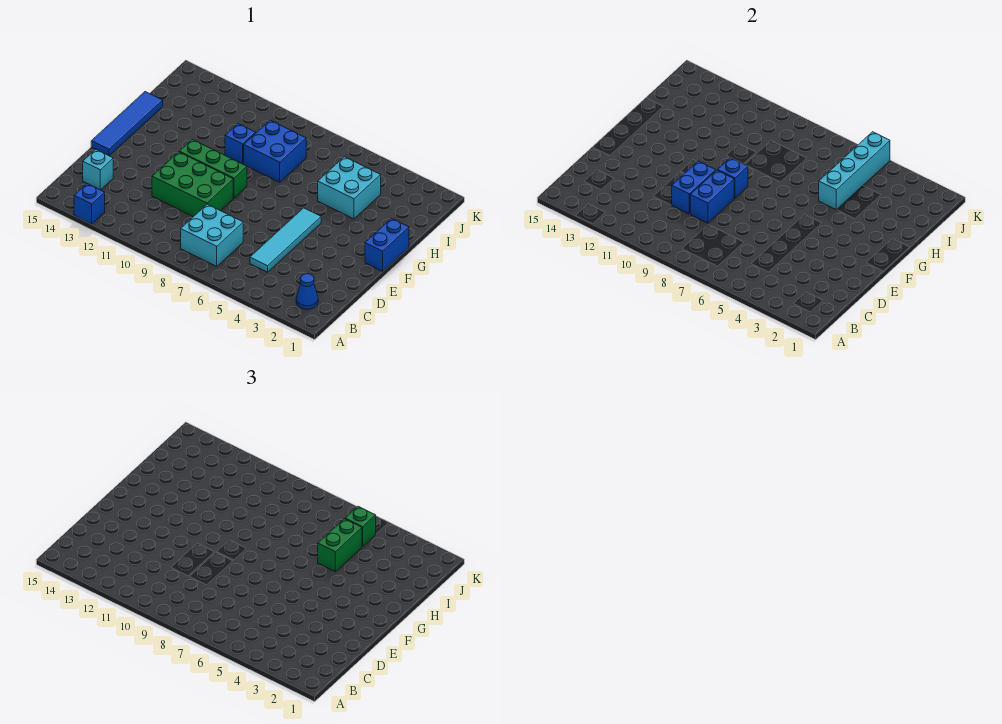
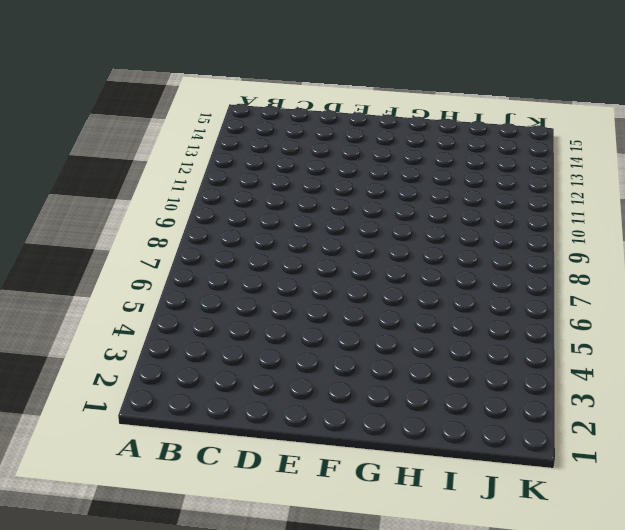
none -> blue 1x1 brick [74,184,105,224]
none -> blue 1x1 cone [296,274,318,309]
none -> cyan 2x2 brick [181,204,243,266]

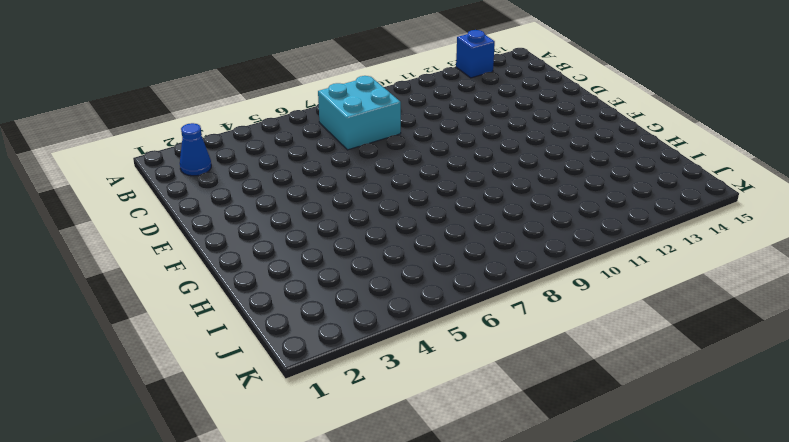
none -> cyan 1x4 tile [250,208,321,272]
none -> cyan 1x1 brick [83,149,113,190]
none -> green 2x3 brick [152,152,233,217]

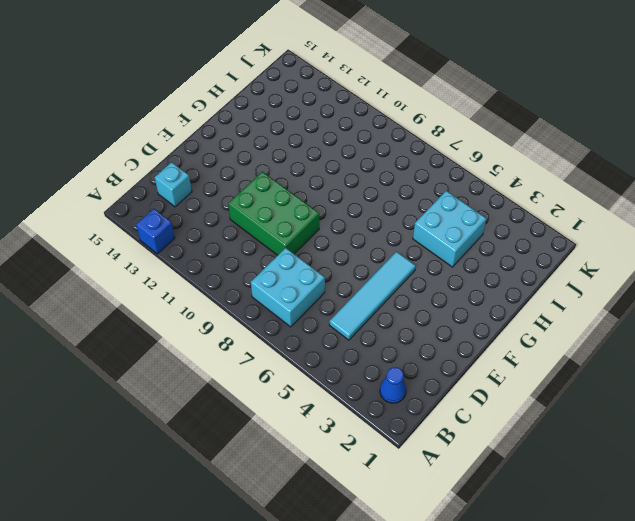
none -> blue 1x4 tile [91,92,163,156]
none -> blue 1x2 brick [365,218,409,271]
none -> green 1x3 brick [179,139,247,198]

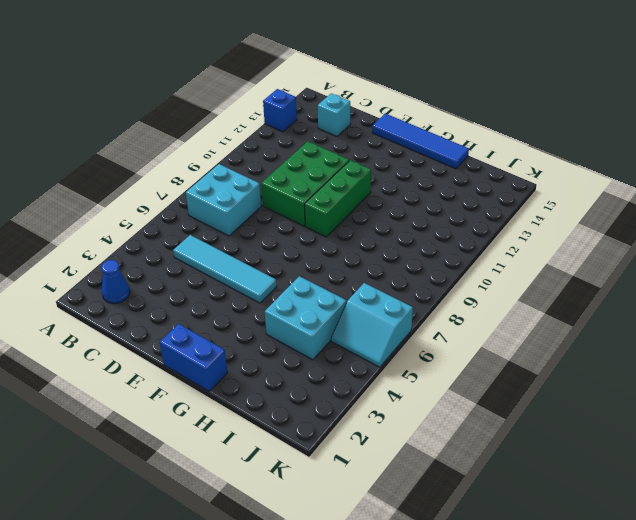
cyan 2x2 slope [331,283,413,367] -> none
none -> blue 2x2 brick [244,120,306,182]
none -> blue 1x1 brick [225,124,256,164]
none -> blue 1x2 brick [690,170,734,223]

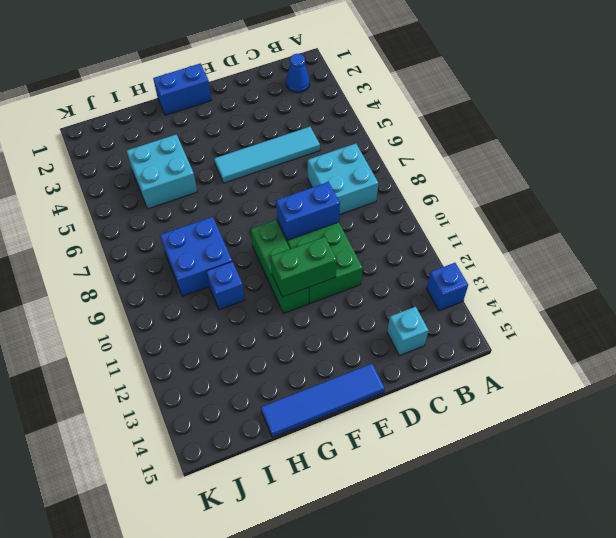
green 1x2 brick [270,237,337,297] -> green 1x2 brick moved to [318,519,362,572]
none -> blue 1x2 brick [672,161,716,214]
none -> blue 1x1 brick [718,157,748,198]
none -> cyan 1x4 brick [819,132,890,210]

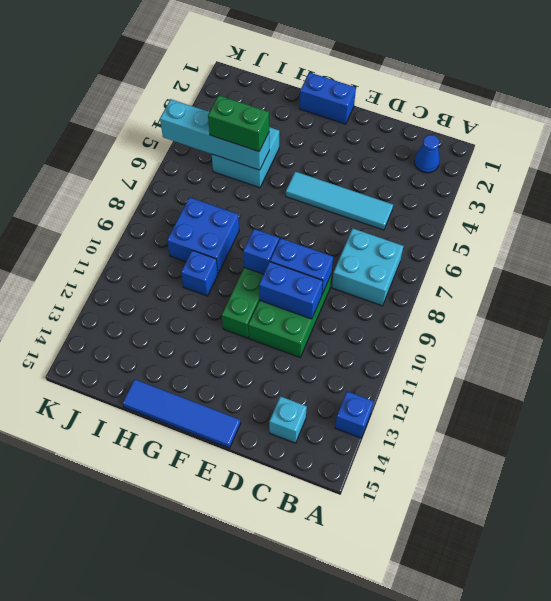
none -> green 1x1 brick [345,506,376,547]

